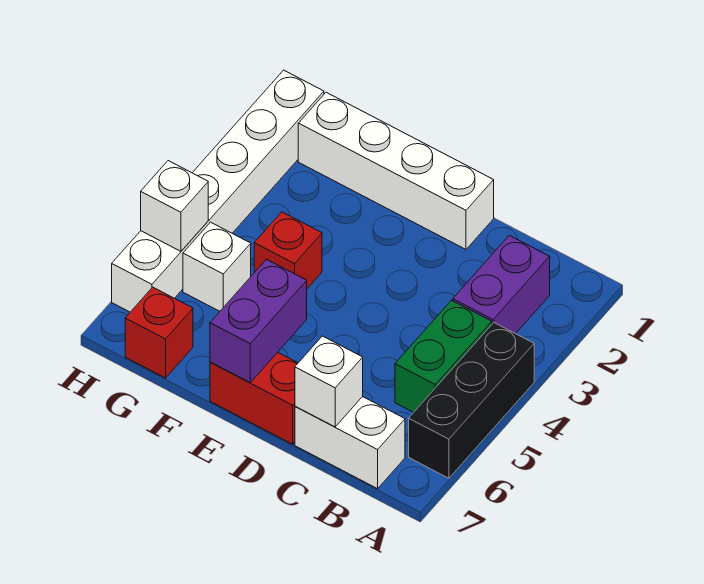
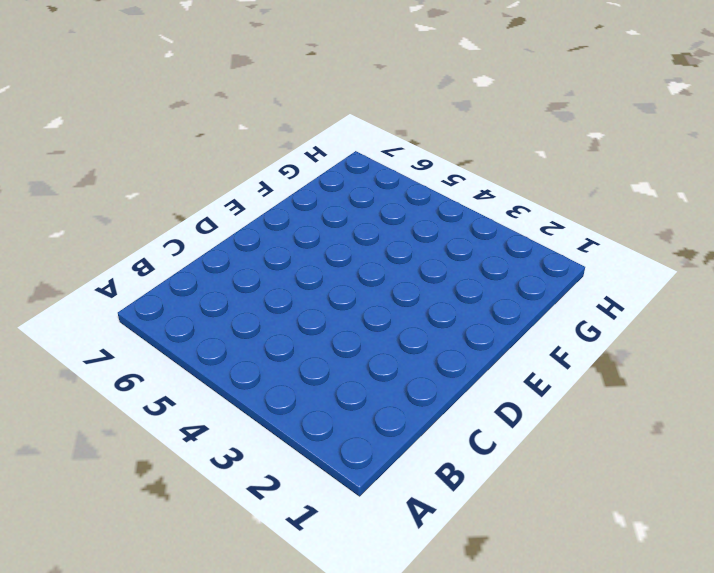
none -> black 1x3 brick [409,323,534,478]
none -> purple 1x2 brick [453,235,550,334]
none -> green 1x2 brick [395,300,492,412]

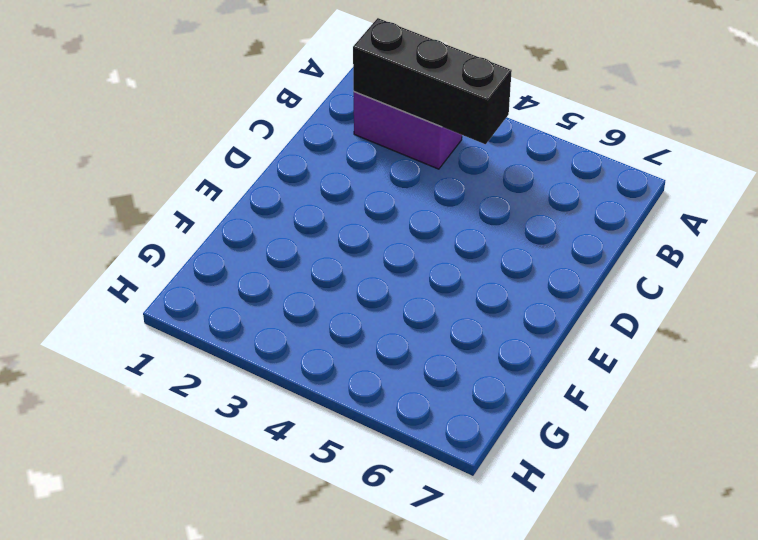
black 1x3 brick [353,18,512,144] -> black 1x3 brick moved to [409,323,534,478]
none -> green 1x2 brick [395,300,492,412]
none -> white 1x2 brick [295,397,405,489]
none -> white 1x4 brick [298,92,494,249]

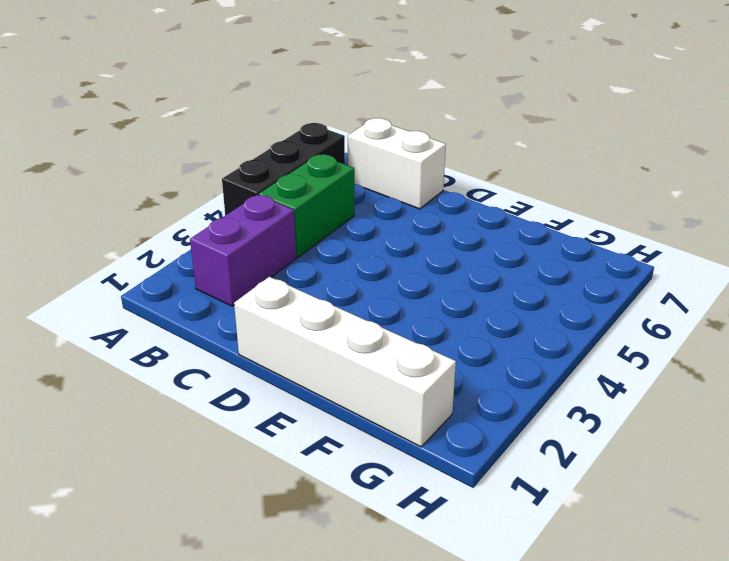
none -> red 1x2 brick [210,352,298,444]
none -> red 1x1 brick [254,212,322,288]
none -> white 1x1 brick [183,222,251,311]

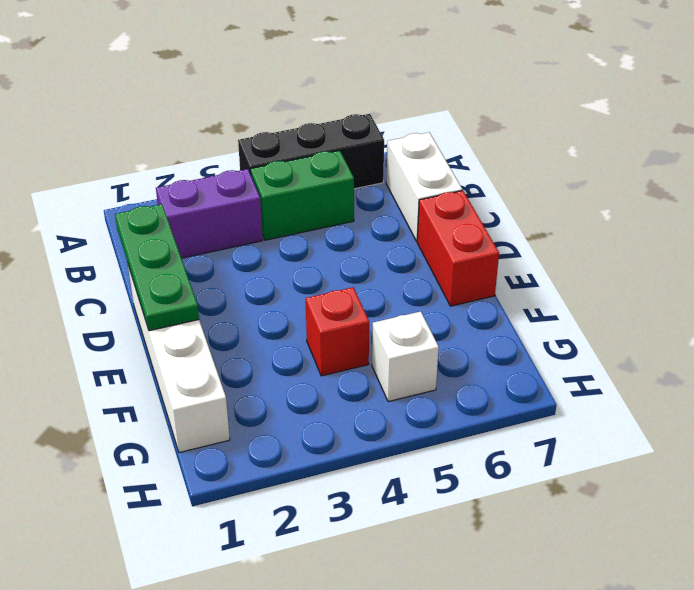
green 1x3 plate [115,204,199,331] -> none
none -> red 1x1 brick [125,287,193,378]
none -> white 1x6 brick [112,70,324,312]
none -> white 1x1 brick [295,336,363,427]

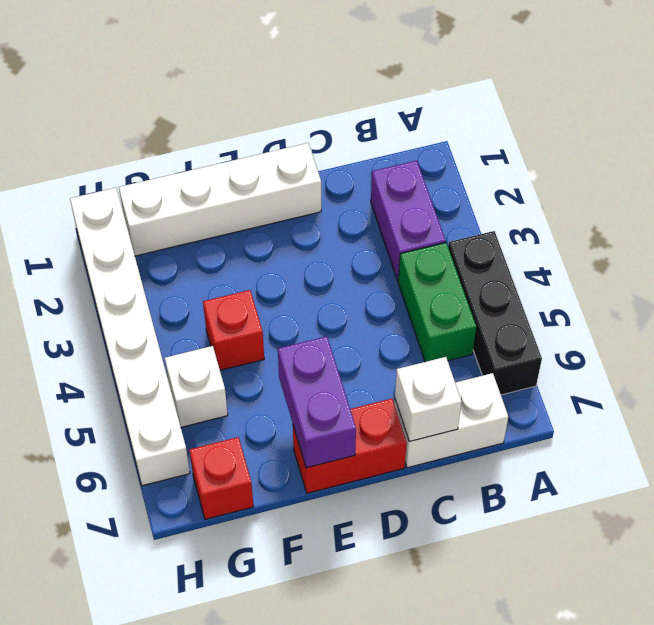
none -> white 1x1 brick [141,161,208,251]

